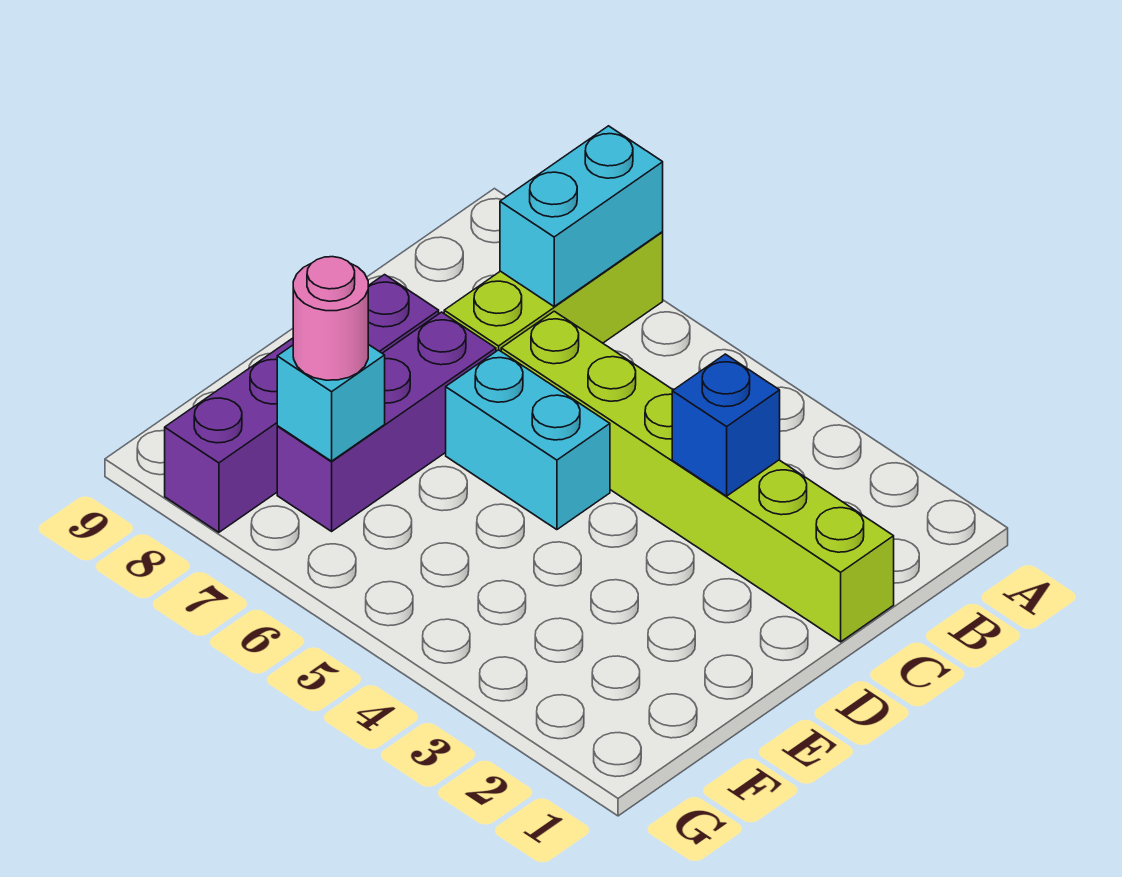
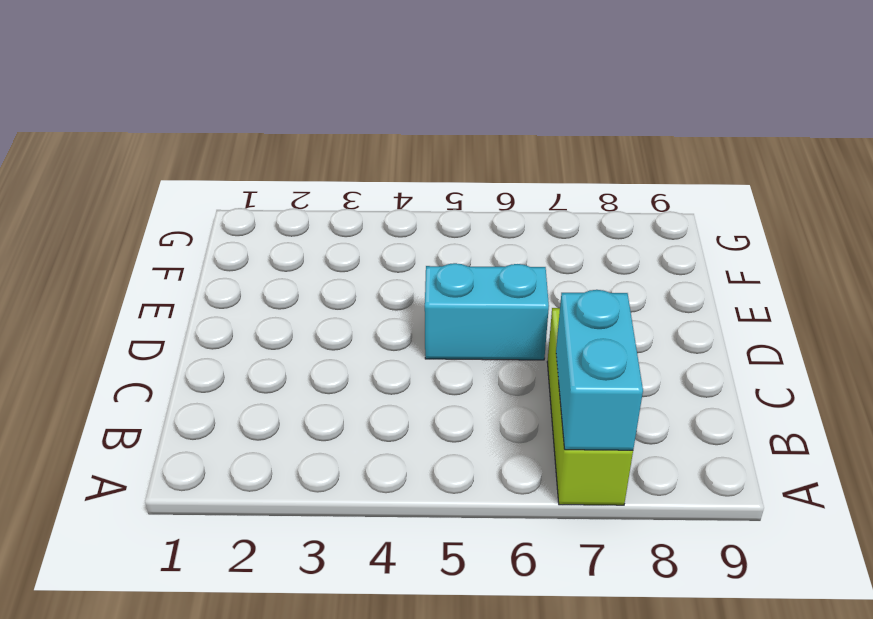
none -> lime 1x6 brick [501,311,894,642]
none -> purple 1x3 brick [277,312,496,531]

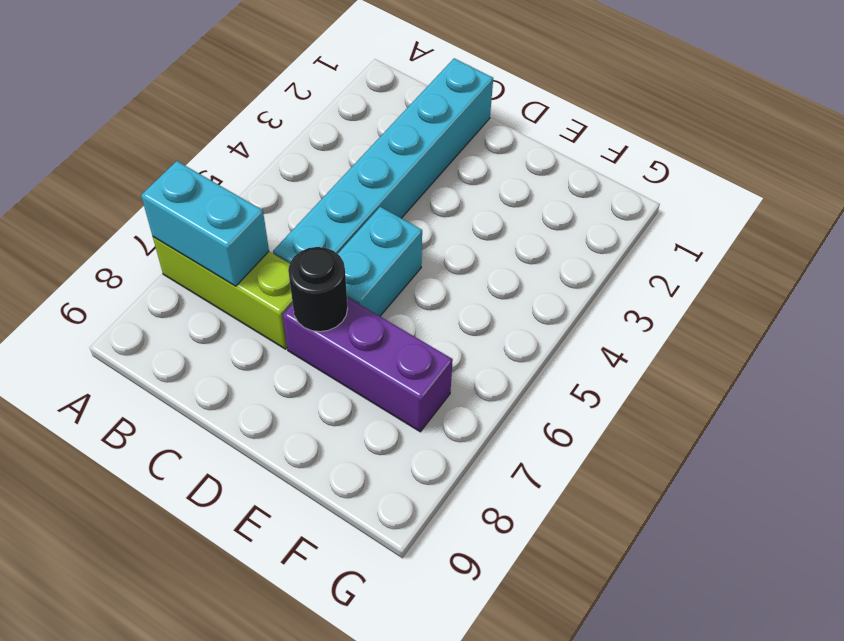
cyan 1x6 brick [273,58,493,263] -> lime 1x6 brick [501,311,894,642]
black 1x1 round brick [288,247,348,332] -> none
none -> purple 1x4 brick [165,275,439,532]
none -> blue 1x1 brick [672,354,780,496]

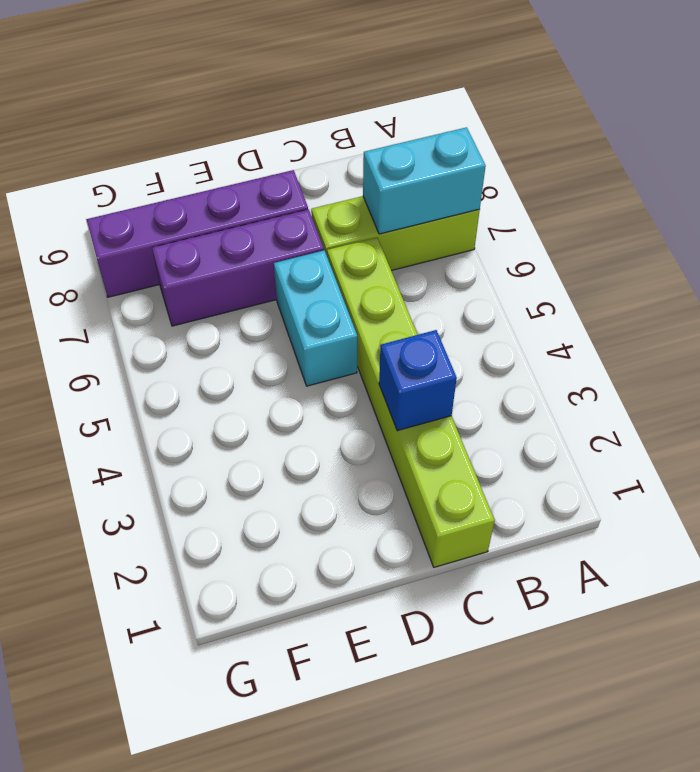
none -> cyan 1x1 brick [277,344,385,461]
none -> pink 1x1 round brick [293,257,368,380]

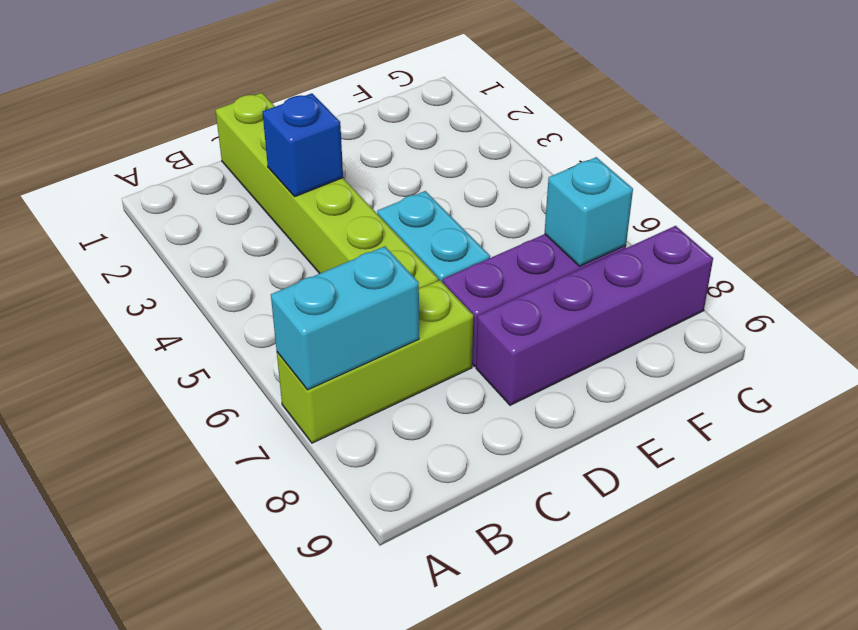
none -> pink 1x1 round brick [293,257,368,380]

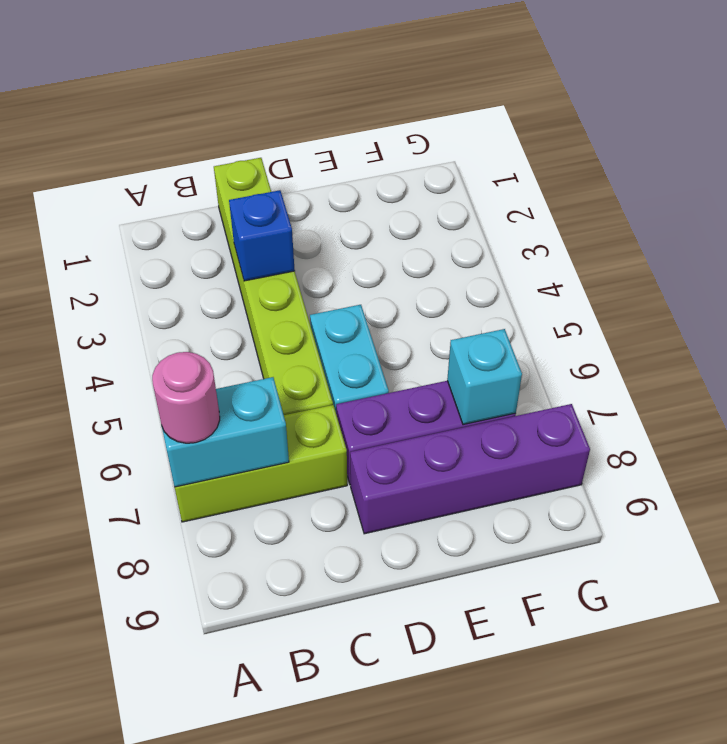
pink 1x1 round brick [152,352,220,443] -> pink 1x1 round brick moved to [293,257,368,380]

